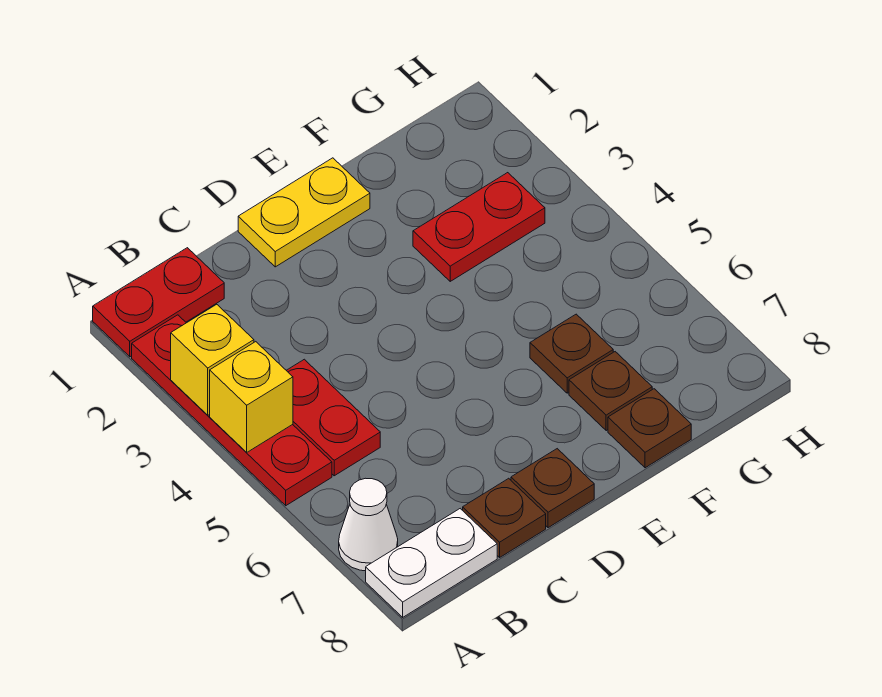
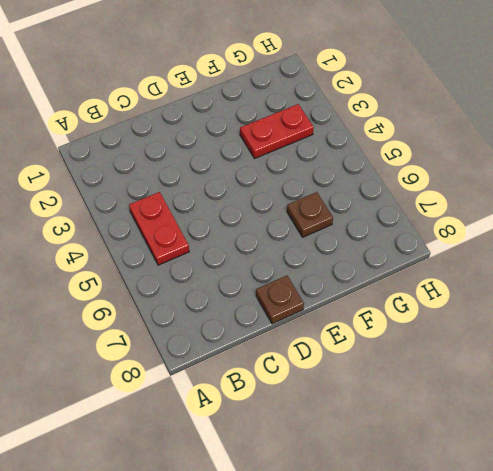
none -> red 1x2 plate [93,248,224,357]
none -> red 1x4 plate [132,315,332,506]
none -> white 1x1 cone [339,478,398,571]

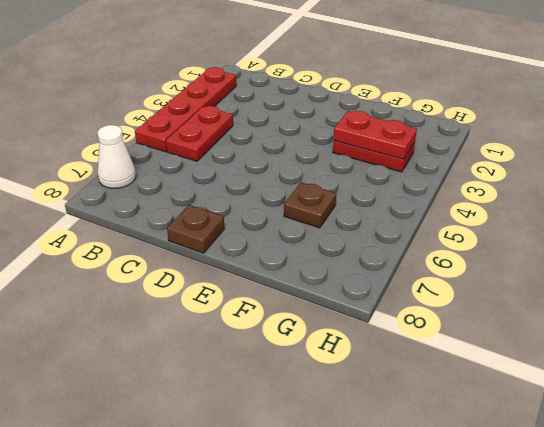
red 1x2 plate [334,111,417,160] -> red 1x2 plate moved to [93,248,224,357]
none -> white 1x2 plate [366,509,497,617]
none -> brown 1x1 plate [463,478,546,557]
none -> yellow 1x2 plate [238,158,370,267]

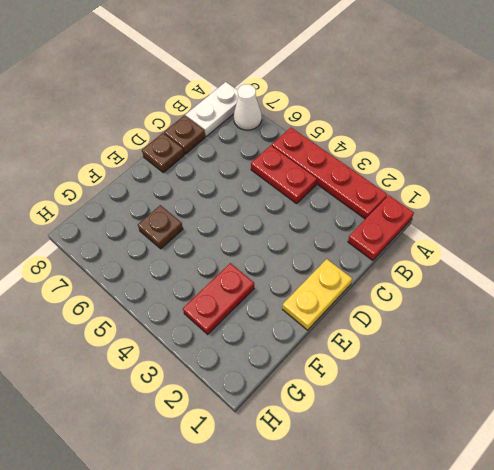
none -> brown 1x1 plate [569,352,652,431]
none -> brown 1x1 plate [608,389,691,468]
none -> yellow 1x1 brick [171,304,254,415]

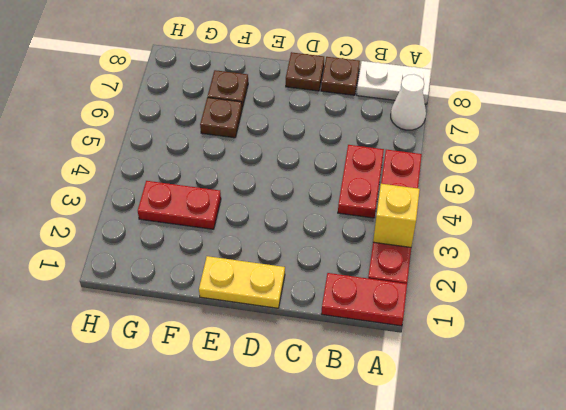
none -> brown 1x1 plate [608,389,691,468]
none -> yellow 1x1 brick [210,342,293,452]

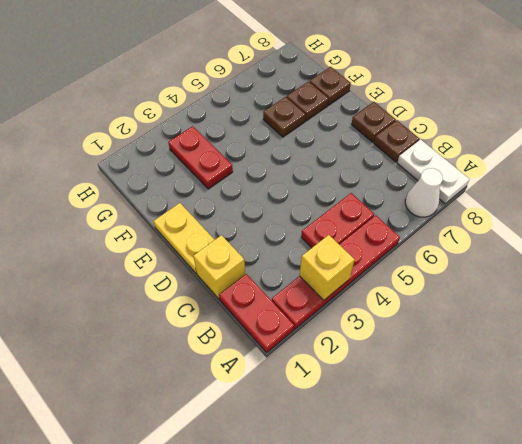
yellow 1x1 brick [193,235,245,299] -> yellow 1x1 brick moved to [210,342,293,452]

